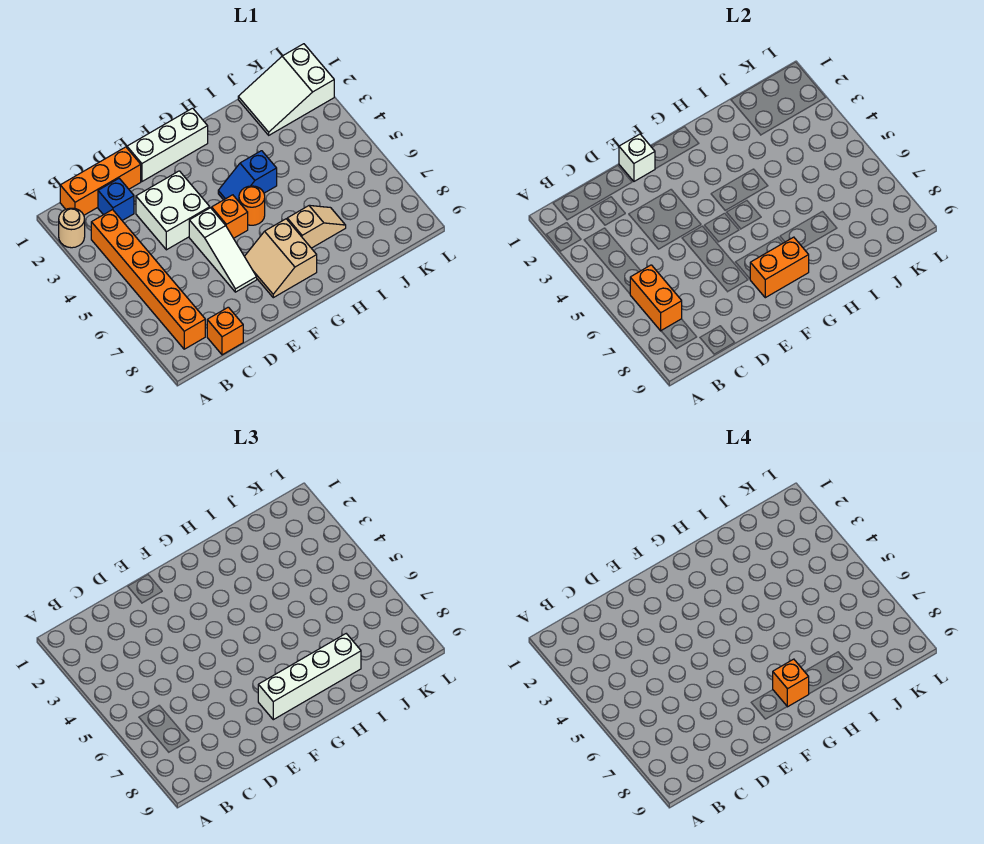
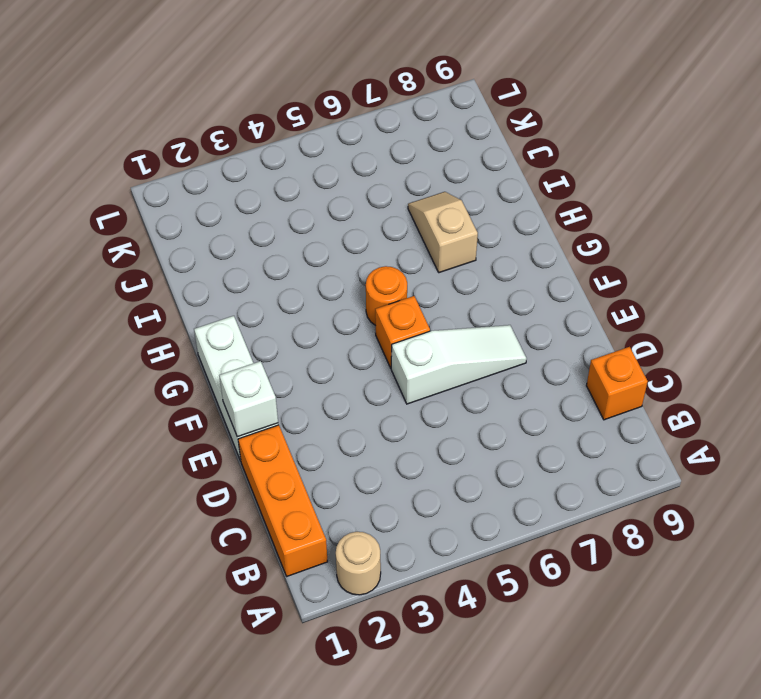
none -> orange 1x6 brick [91,210,205,349]
none -> blue 1x1 brick [98,178,134,221]
none -> white 2x2 brick [136,171,210,250]

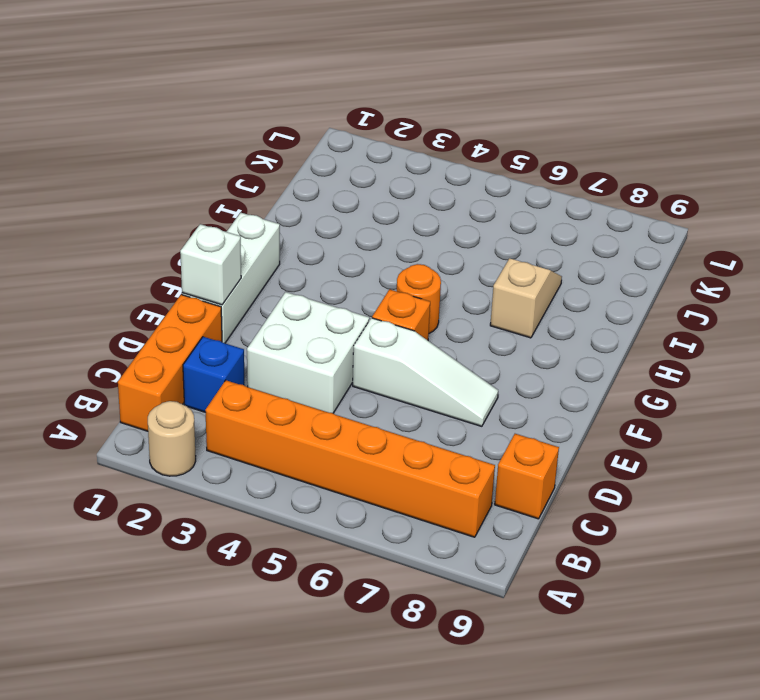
none -> tan 2x2 slope [244,219,317,298]
none -> blue 1x2 slope [218,151,277,201]
none -> white 2x3 slope [238,44,334,135]

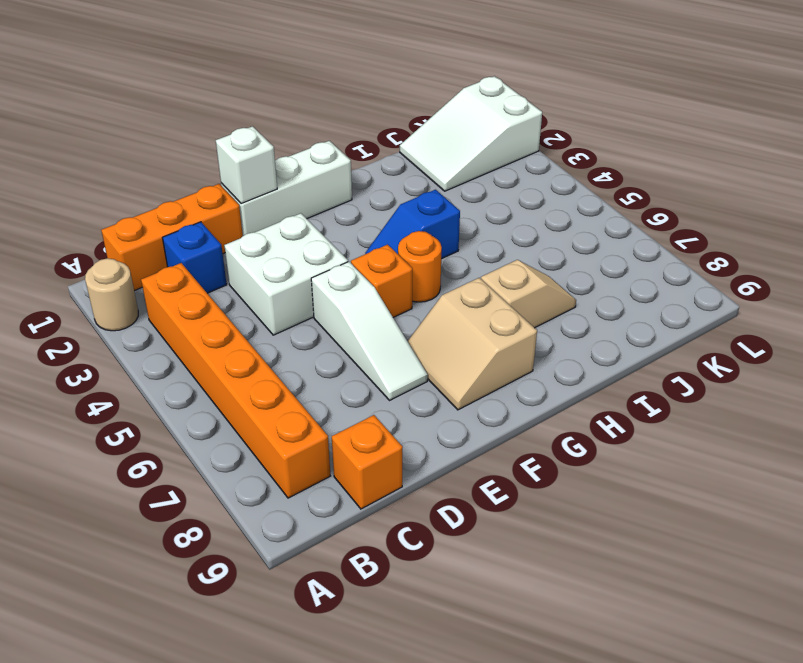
none -> orange 1x2 brick [630,265,682,331]
none -> orange 1x2 brick [750,237,809,298]
none -> white 1x4 brick [258,634,361,720]

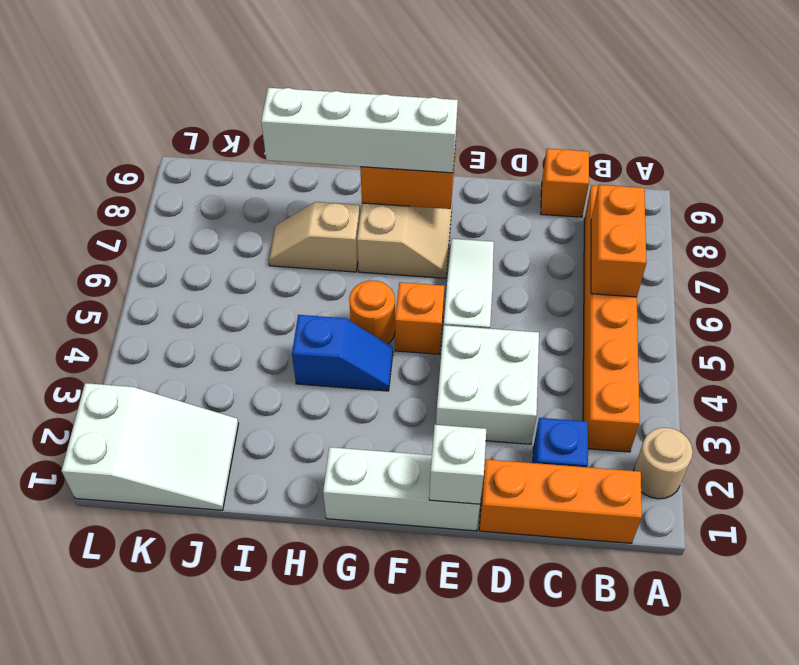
none -> orange 1x1 brick [773,659,809,707]

